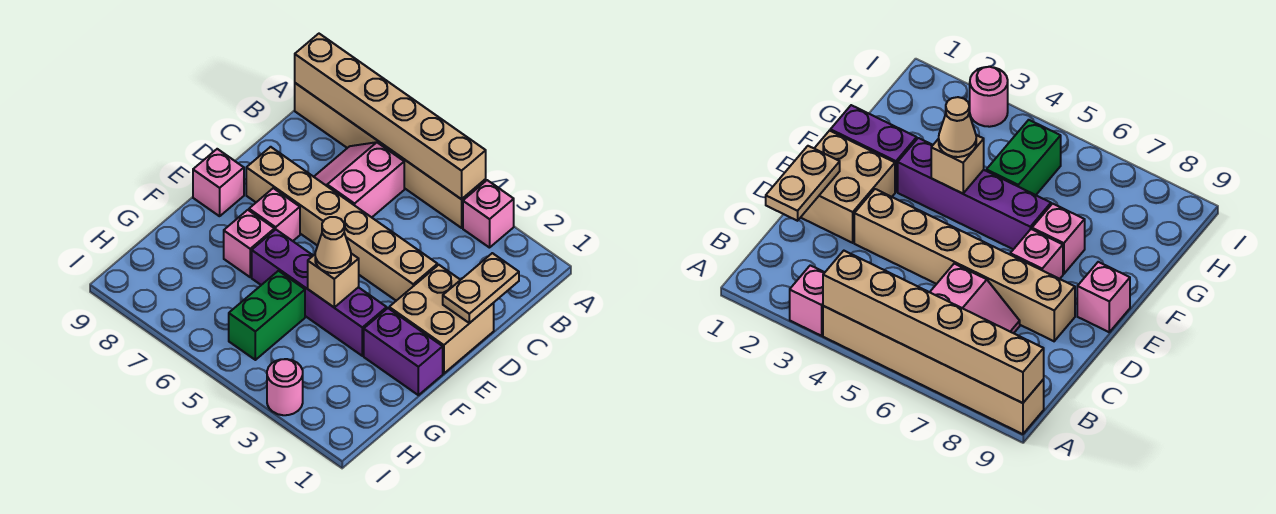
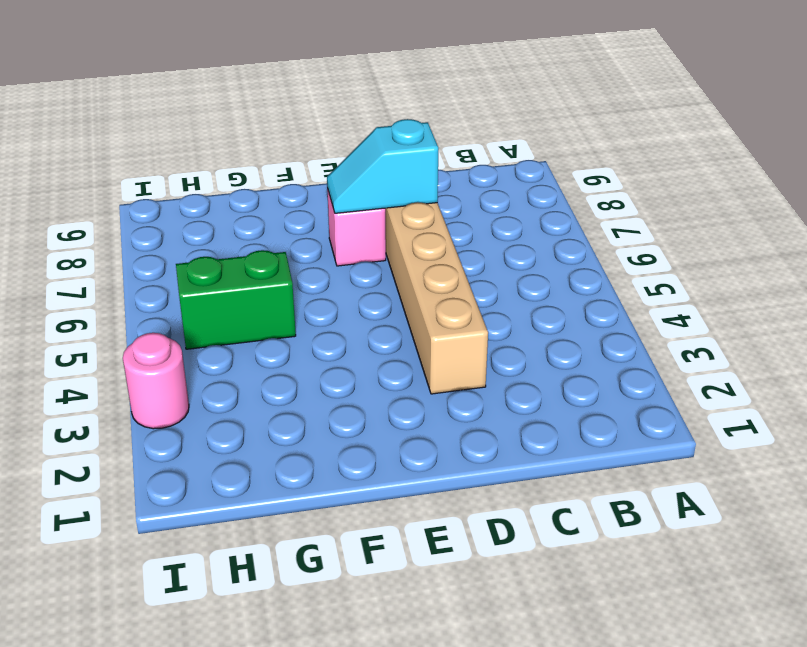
cyan 1x2 slope [327,119,438,213] -> none
none -> pink 1x1 brick [463,180,514,248]
none -> tan 1x6 brick [295,83,486,228]
none -> pink 2x2 slope [314,142,404,217]

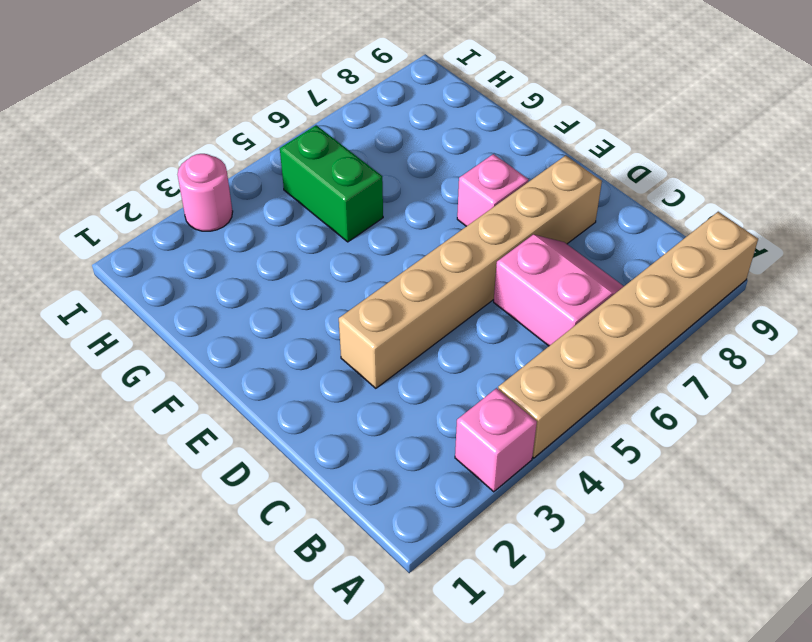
none -> tan 2x2 brick [389,265,494,374]
none -> pink 1x1 brick [193,149,244,216]
none -> purple 1x2 brick [364,308,443,395]

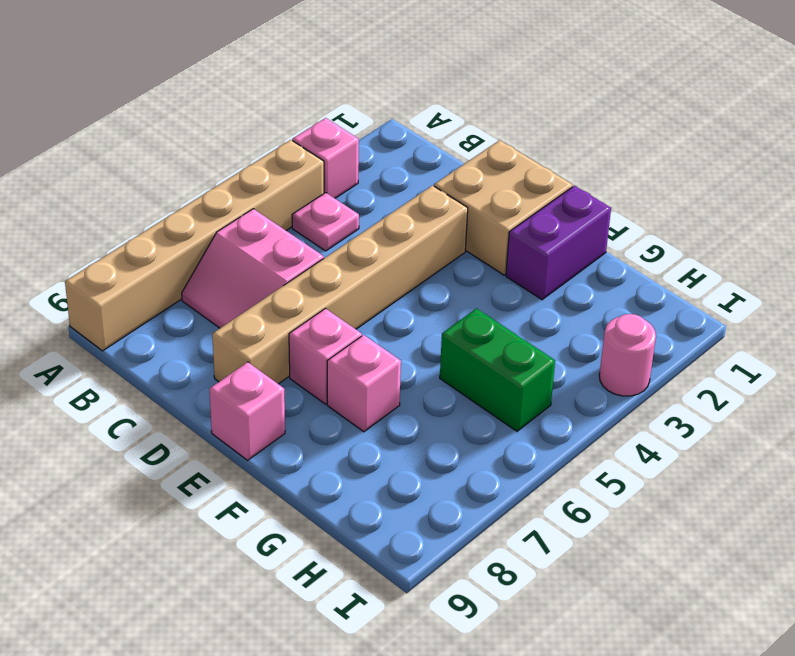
pink 1x1 plate [292,193,359,251] -> none
none -> purple 1x4 brick [252,230,387,356]
none -> tan 1x6 brick [295,34,486,199]
none -> tan 1x2 plate [443,253,519,323]

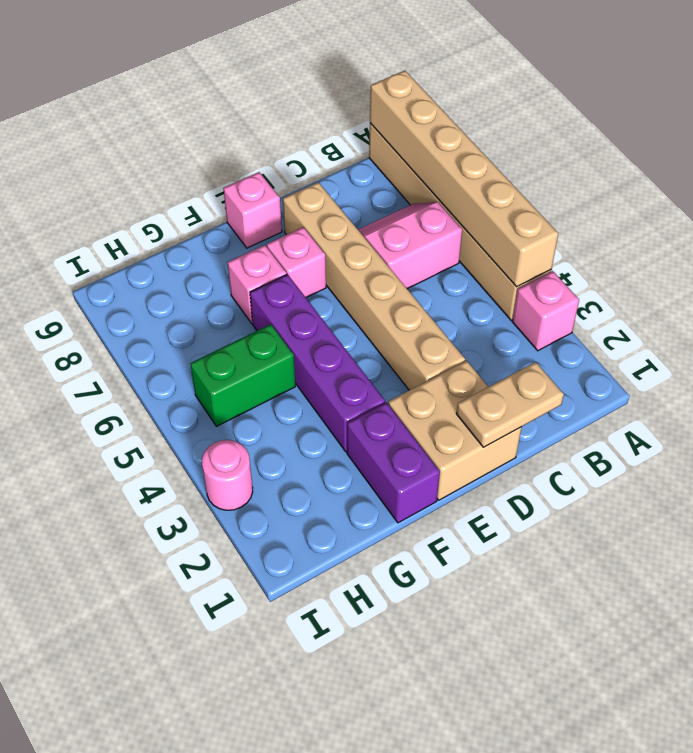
none -> tan 1x1 brick [308,254,359,308]
none -> tan 1x1 cone [315,217,351,273]

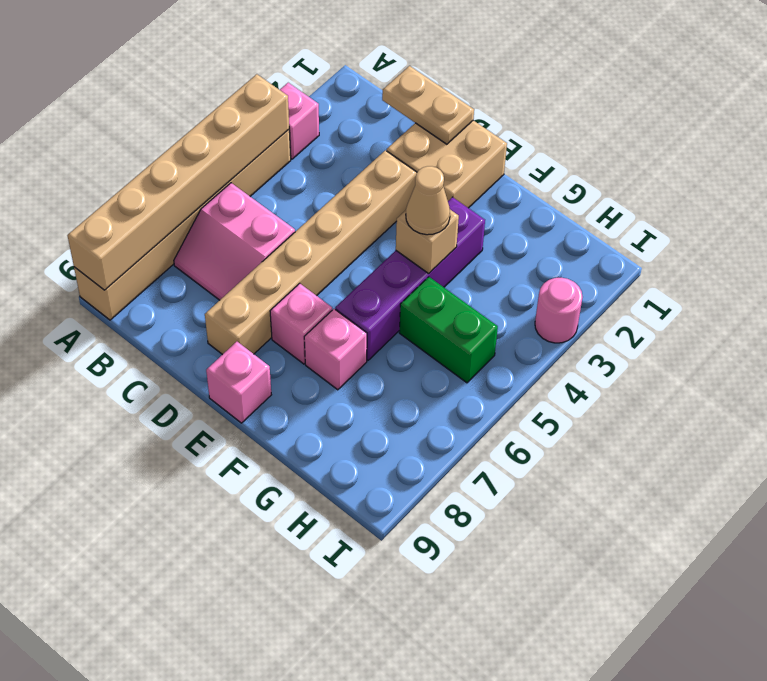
none -> purple 1x2 brick [364,308,443,395]

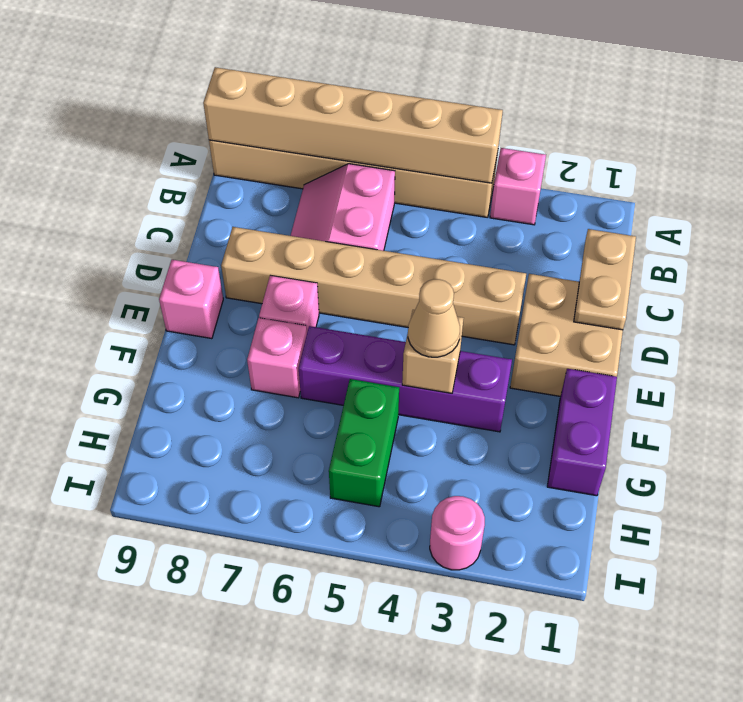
purple 1x2 brick [547,369,617,496] -> purple 1x2 brick turned to [364,308,443,395]

